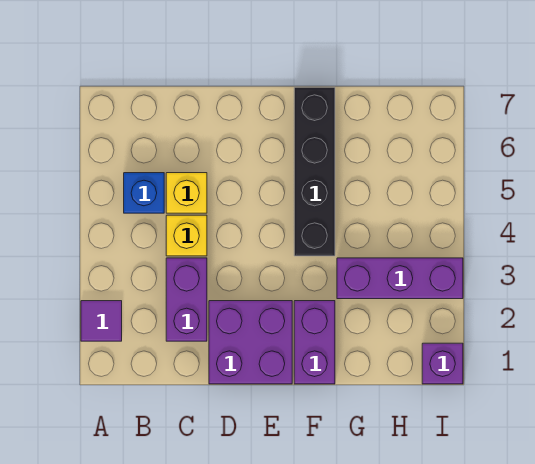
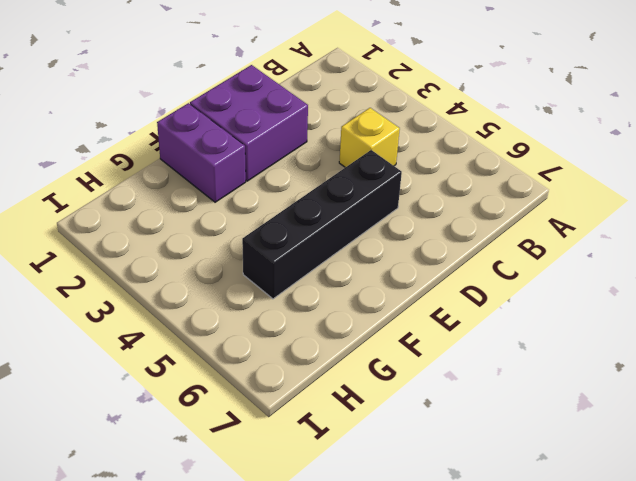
black 1x4 brick [242,150,402,299] -> black 1x4 brick turned to [294,87,335,256]
none -> purple 1x1 tile [81,301,122,341]
none -> blue 1x1 brick [124,173,164,213]

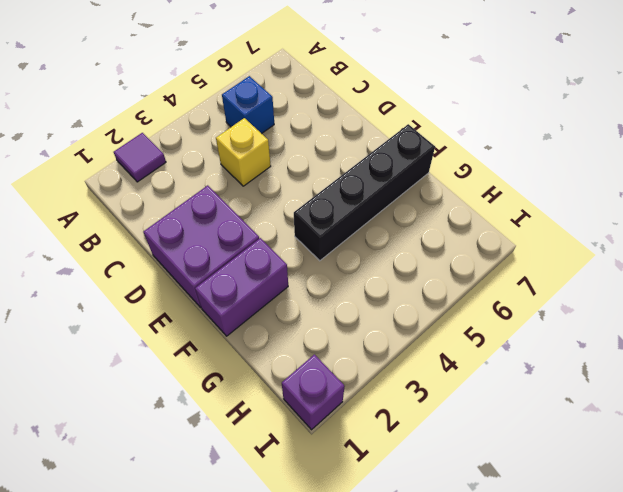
none -> purple 1x2 brick [166,258,207,341]
none -> yellow 1x1 brick [166,173,207,213]

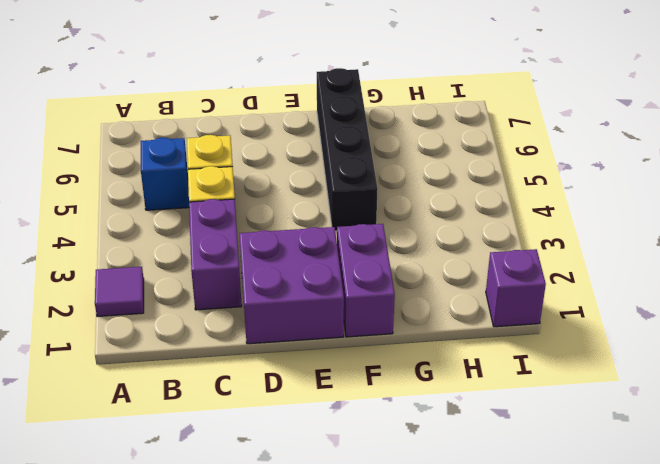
none -> purple 1x3 brick [337,258,463,299]

